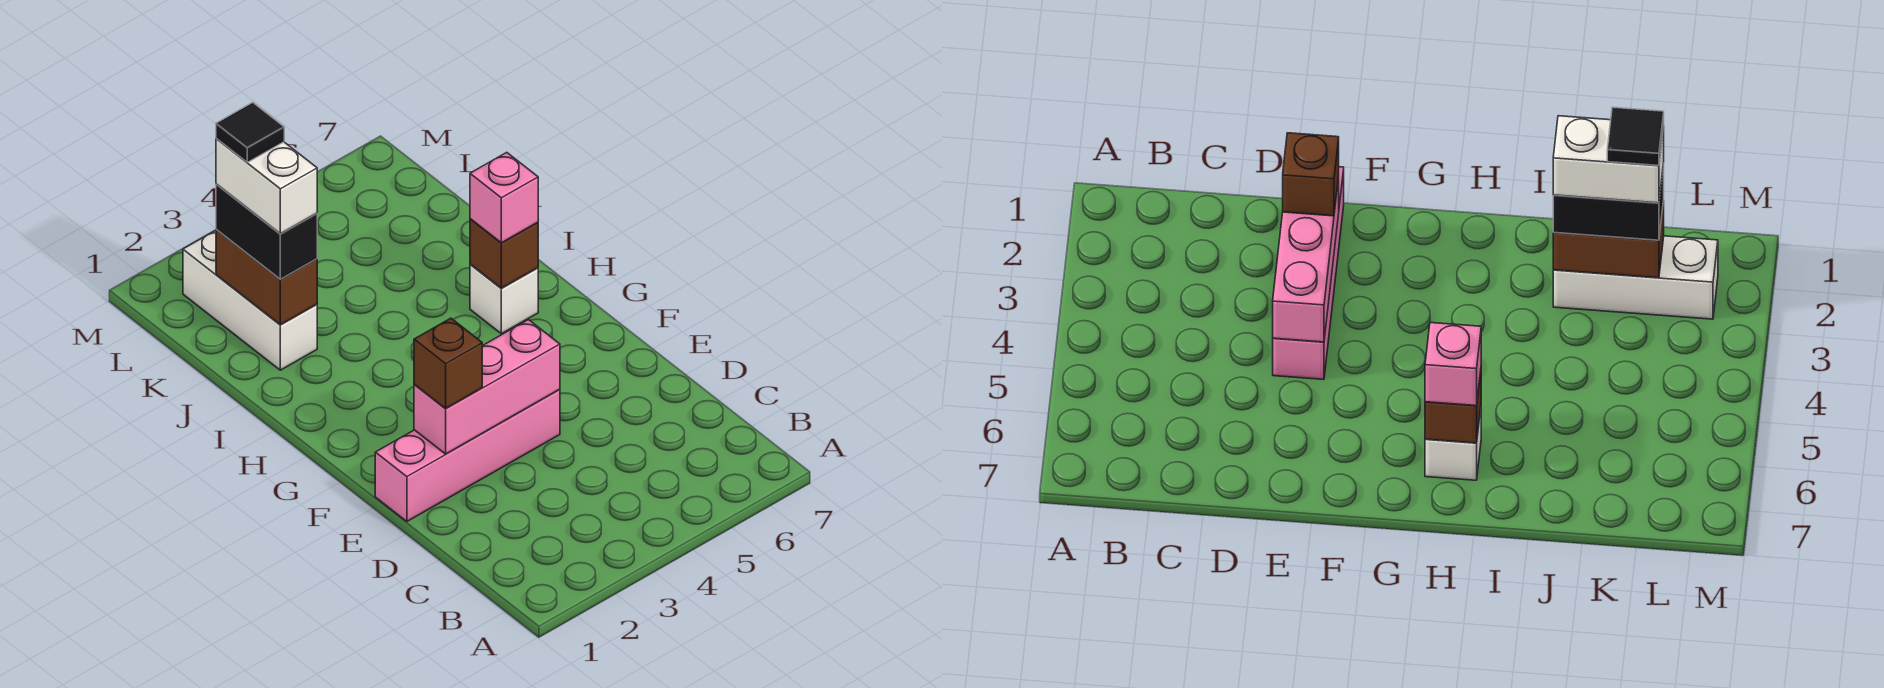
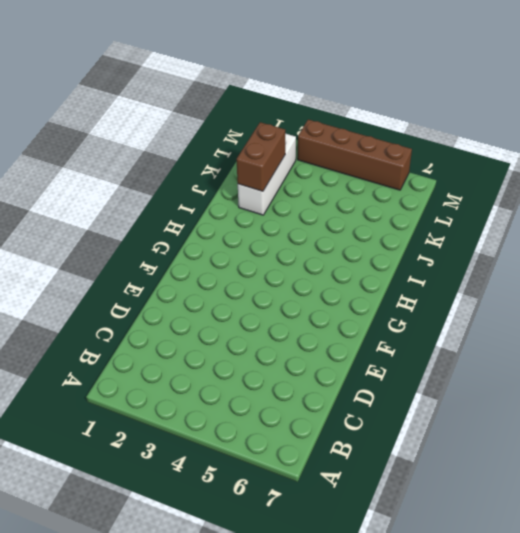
brown 1x4 brick [298,120,412,190] -> none
none -> pink 1x4 brick [375,390,560,521]
none -> white 1x1 brick [470,264,538,334]

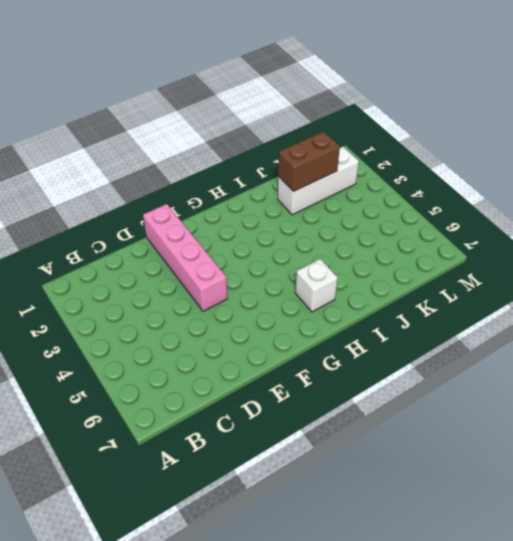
none -> pink 1x3 brick [414,320,560,454]
none -> brown 1x1 brick [470,219,538,288]

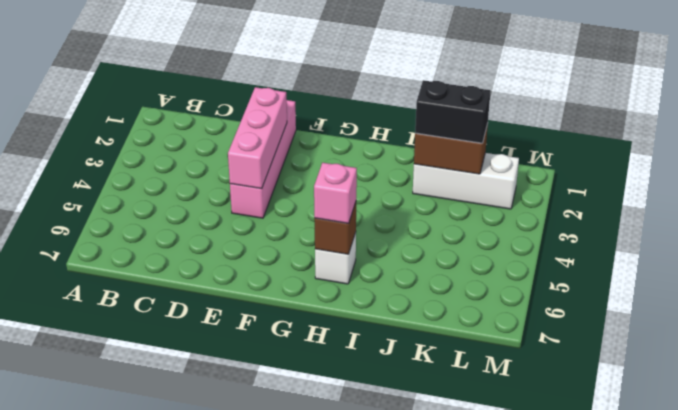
none -> brown 1x1 brick [414,318,482,408]
none -> white 1x2 brick [216,138,317,234]

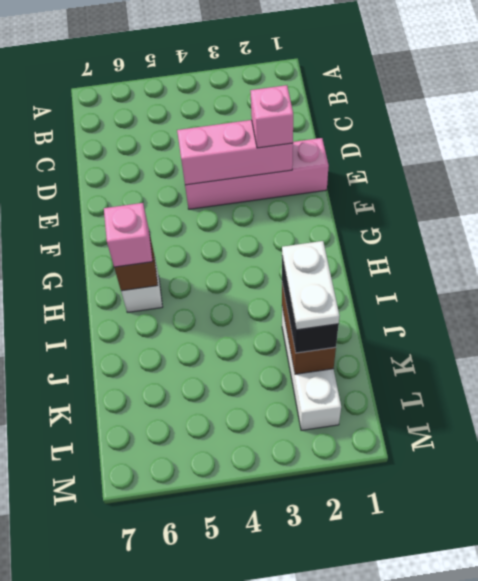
pink 1x1 brick [250,85,293,148] -> brown 1x1 brick [414,318,482,408]
white 1x2 plate [282,241,339,330] -> white 1x2 brick [216,138,317,234]
none -> black 1x1 tile [216,102,284,162]

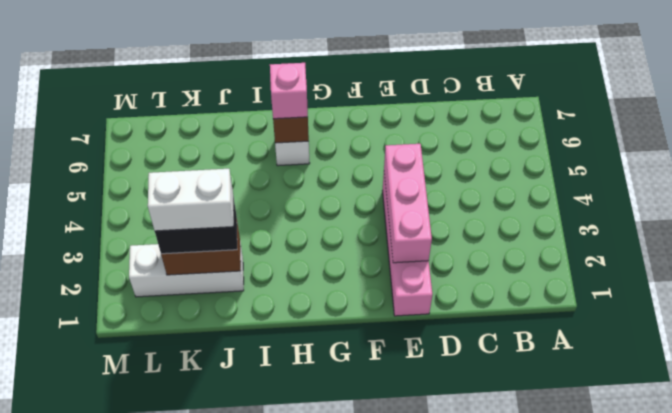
none -> brown 1x1 brick [414,318,482,408]
none -> black 1x1 tile [216,102,284,162]

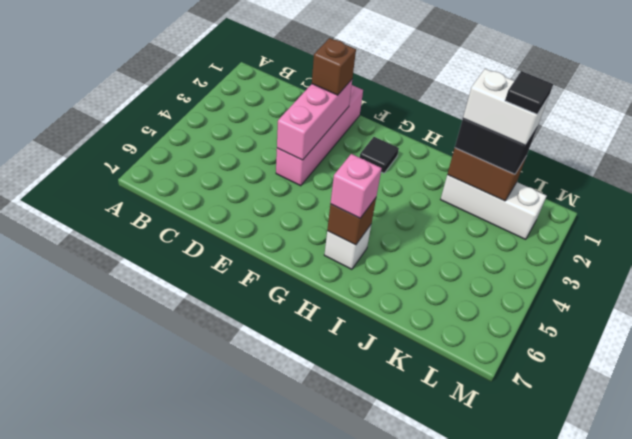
black 1x1 tile [360,137,399,173] -> none

